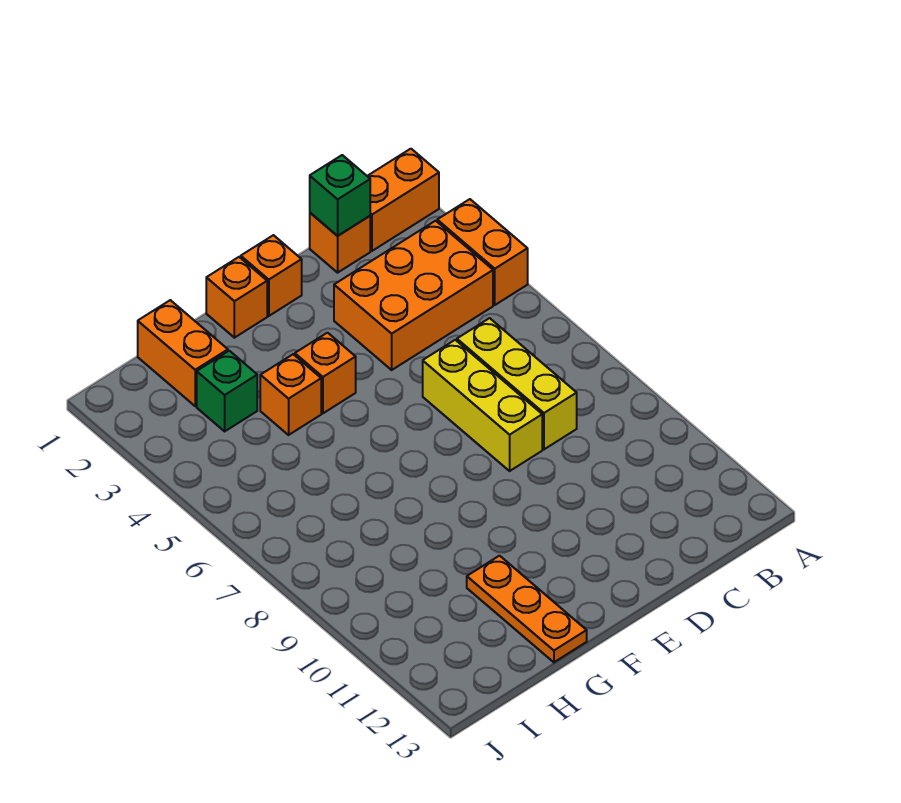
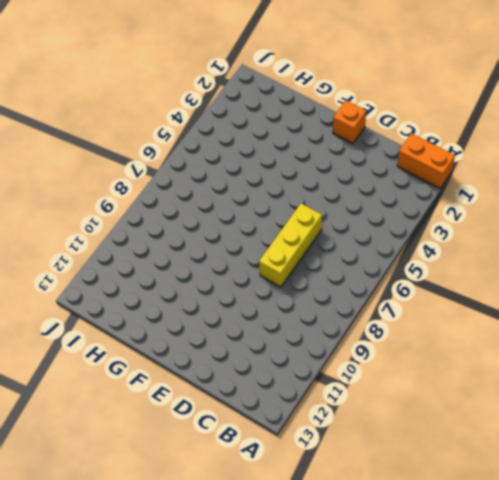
none -> orange 1x2 brick [437,199,528,305]
none -> orange 2x3 brick [334,221,493,370]
none -> orange 1x1 brick [310,213,370,273]

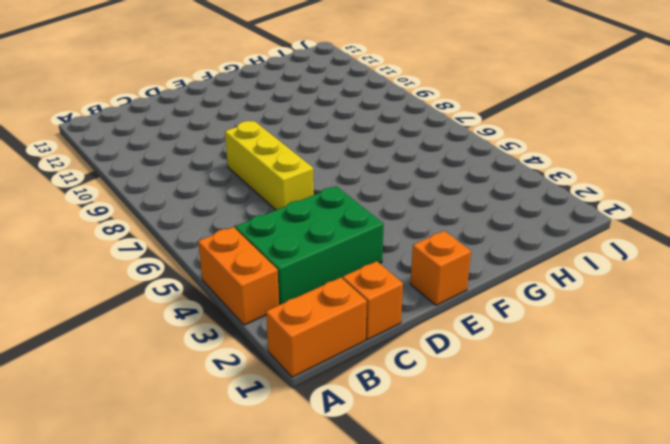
green 2x3 brick [235,186,384,305] -> orange 2x3 brick [334,221,493,370]
none -> yellow 1x3 brick [457,318,577,449]
none -> orange 1x1 brick [206,257,267,338]
none -> orange 1x1 brick [295,333,356,413]

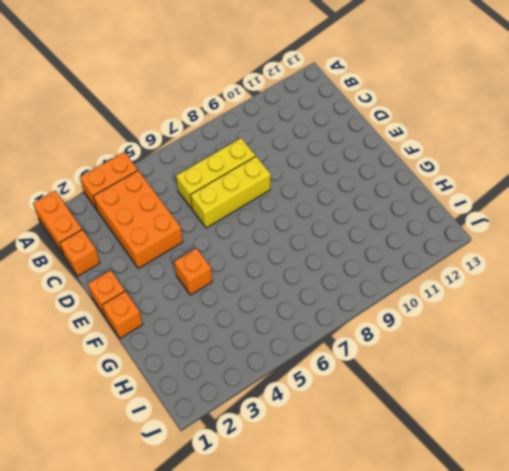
none -> orange 1x1 brick [260,354,321,435]
none -> orange 1x3 plate [467,556,587,662]
none -> orange 1x2 brick [138,300,228,406]

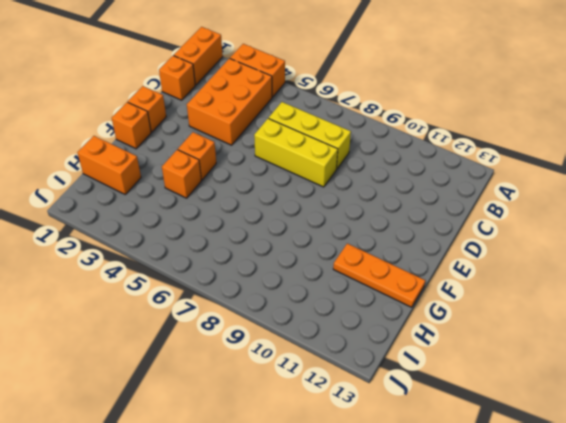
none -> green 1x1 brick [197,351,257,431]
none -> green 1x1 brick [310,155,370,236]

